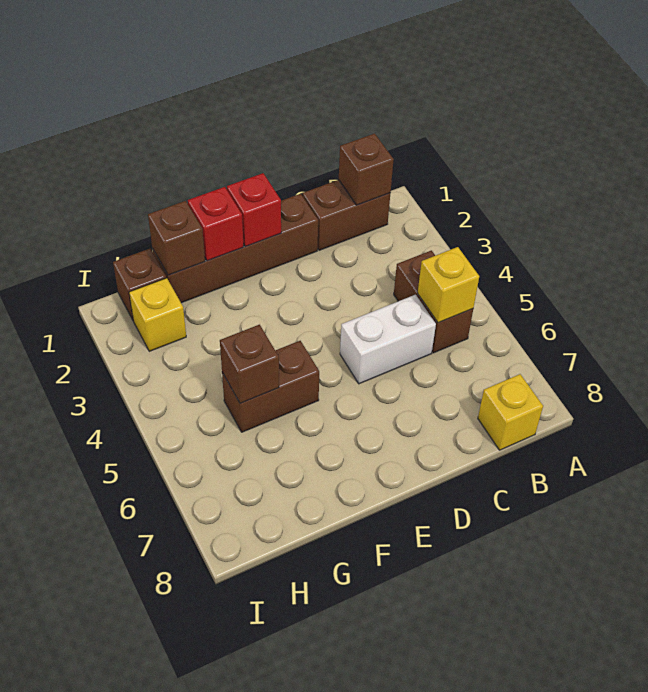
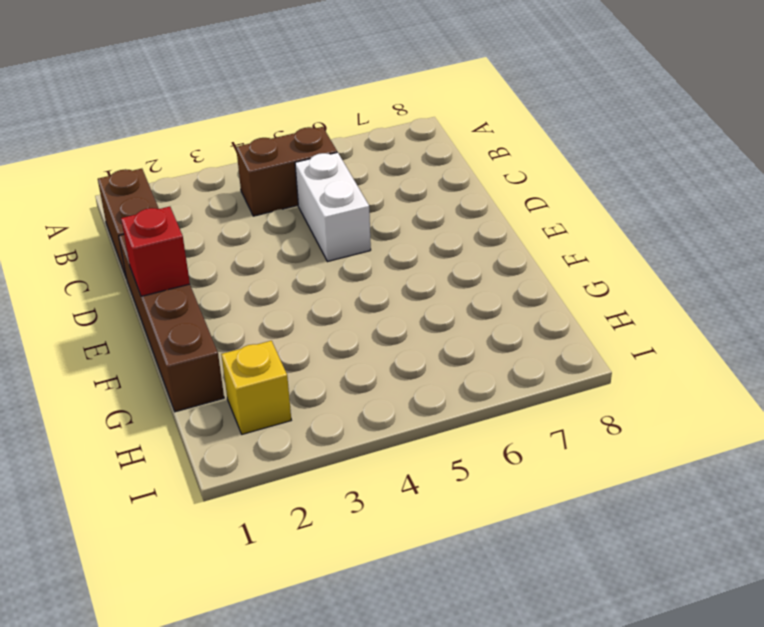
none -> yellow 1x1 brick [478,374,543,450]
none -> brown 1x2 brick [222,341,319,432]
none -> brown 1x1 brick [113,249,166,321]

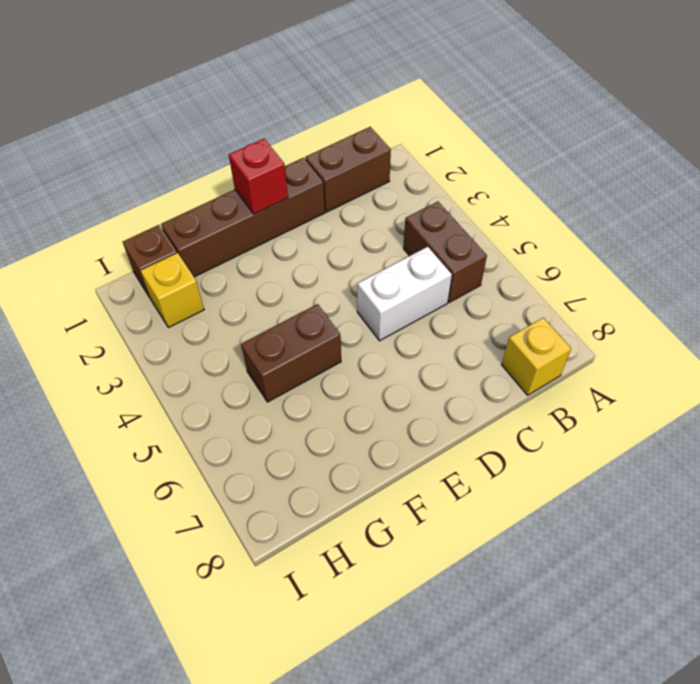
none -> brown 1x1 brick [339,133,394,205]
none -> yellow 1x1 brick [418,247,479,323]
none -> red 1x1 brick [188,187,243,261]

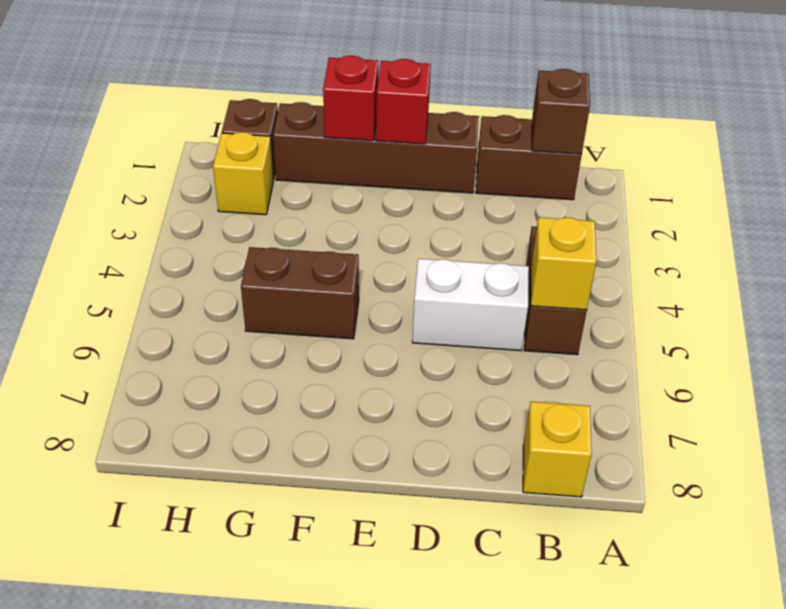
none -> brown 1x1 brick [148,201,205,275]
none -> brown 1x1 brick [220,325,279,403]

